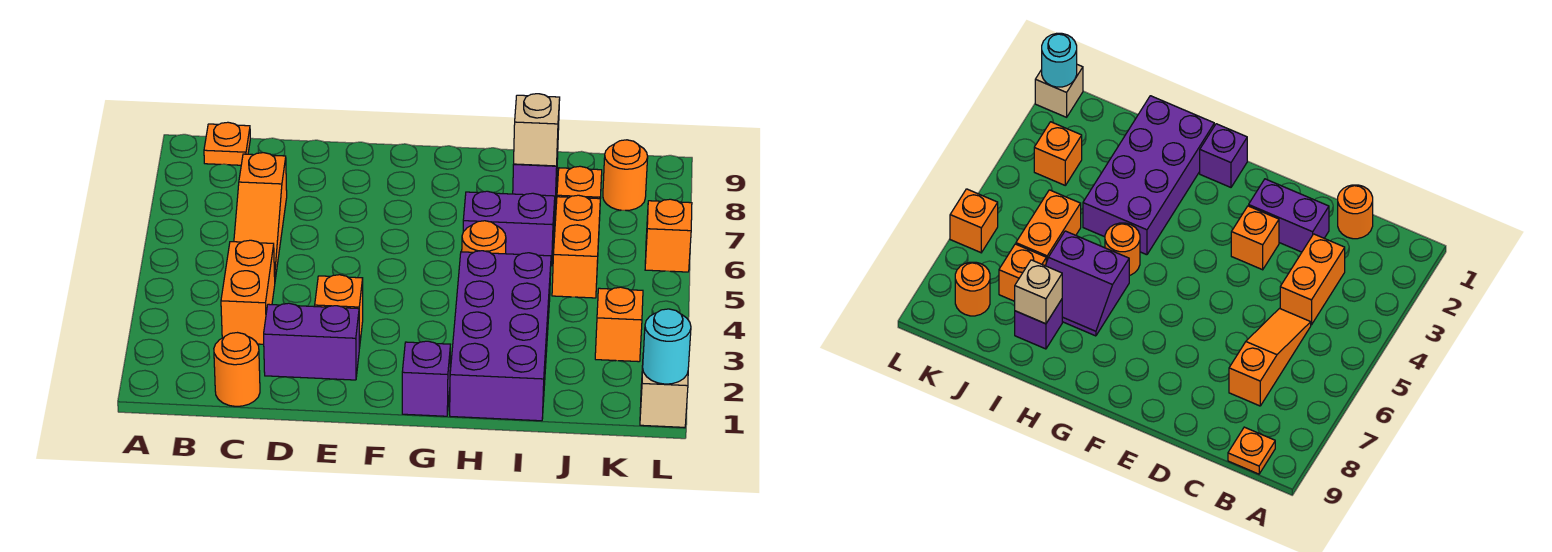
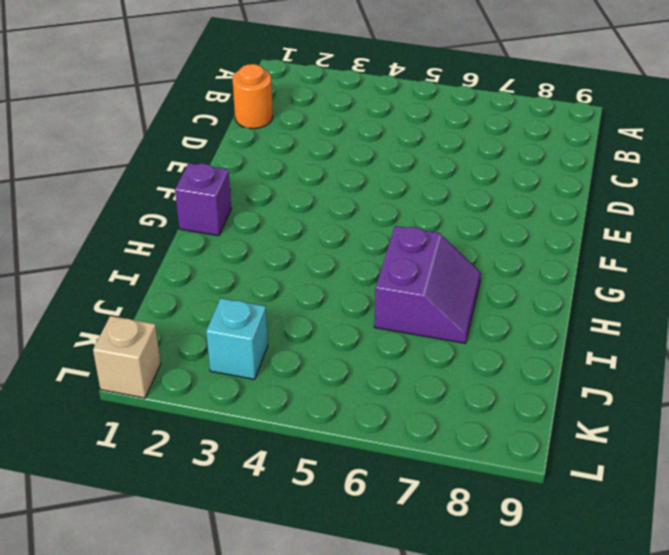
cyan 1x1 brick [206,298,268,379] -> orange 1x1 brick [595,287,643,362]
none -> orange 1x1 plate [204,122,250,165]
none -> orange 1x2 brick [221,240,275,344]
none -> orange 1x3 slope [234,153,287,279]

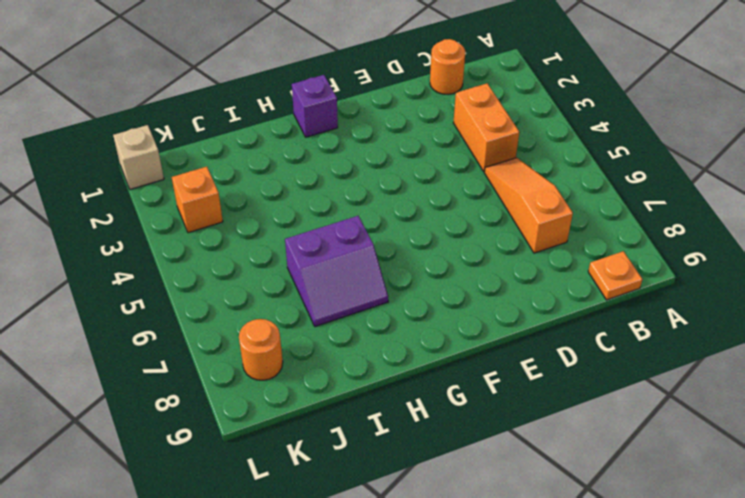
none -> purple 1x2 brick [264,303,359,380]
none -> orange 1x1 brick [315,275,363,348]
none -> purple 2x4 brick [450,251,551,421]

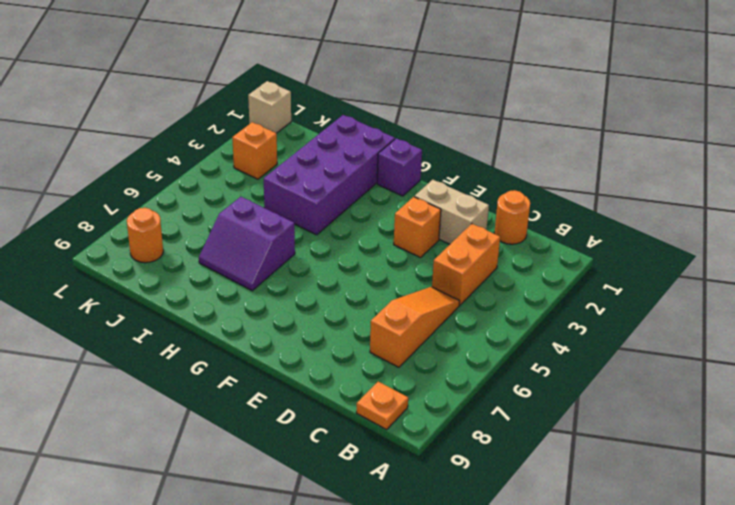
tan 1x2 brick [415,180,489,244] -> purple 1x2 brick [264,303,359,380]
none -> orange 1x1 round brick [462,221,506,254]
none -> purple 1x1 brick [513,151,558,201]
none -> orange 1x2 brick [552,195,600,298]

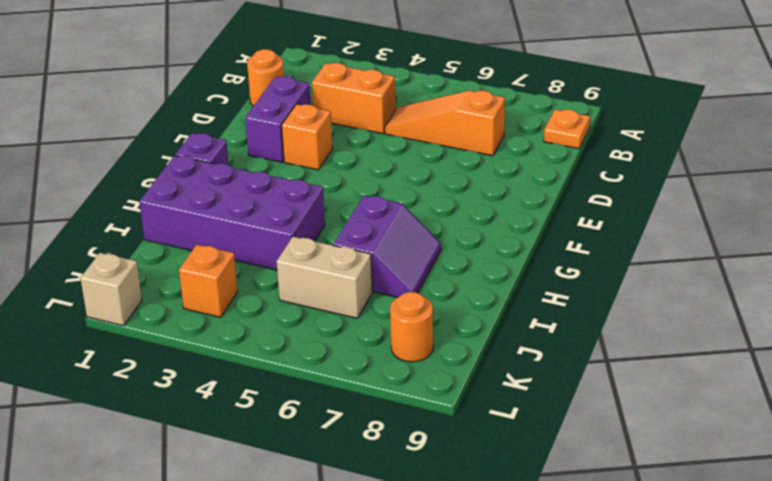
tan 1x2 brick [277,237,372,318] -> orange 1x2 brick [552,195,600,298]
none -> orange 1x1 round brick [462,221,506,254]
none -> purple 1x1 brick [513,151,558,201]
none -> orange 1x1 brick [557,166,602,221]

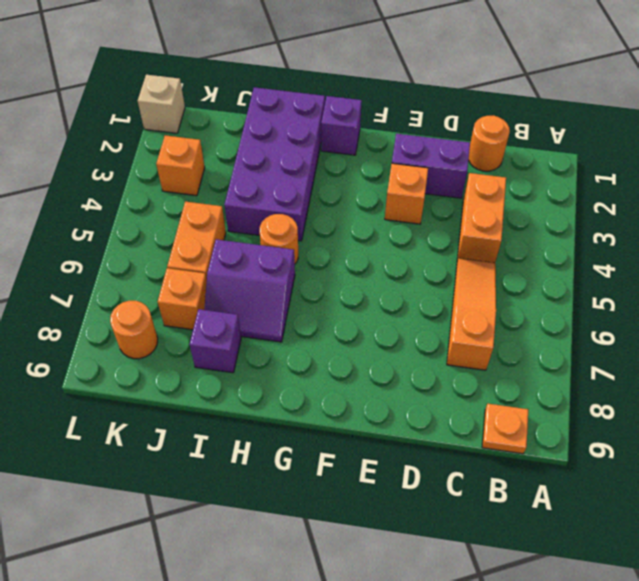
none -> orange 1x1 brick [645,199,692,272]
none -> tan 1x1 brick [514,94,560,166]
none -> cyan 1x1 round brick [643,309,691,384]

